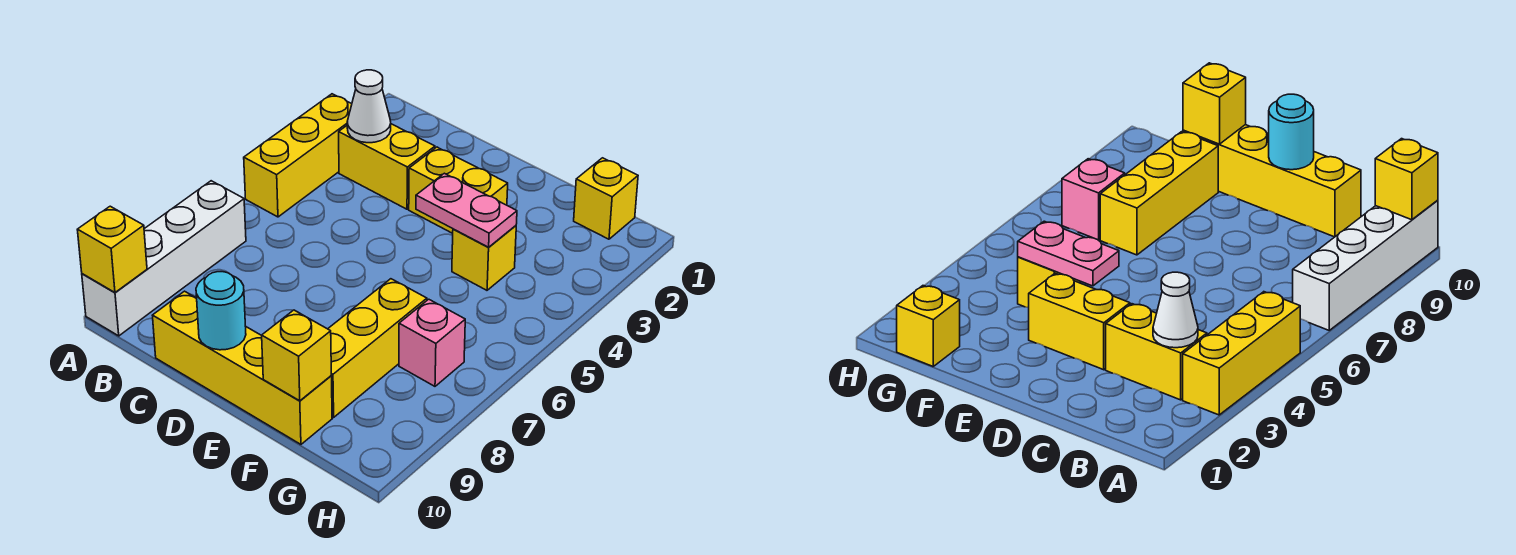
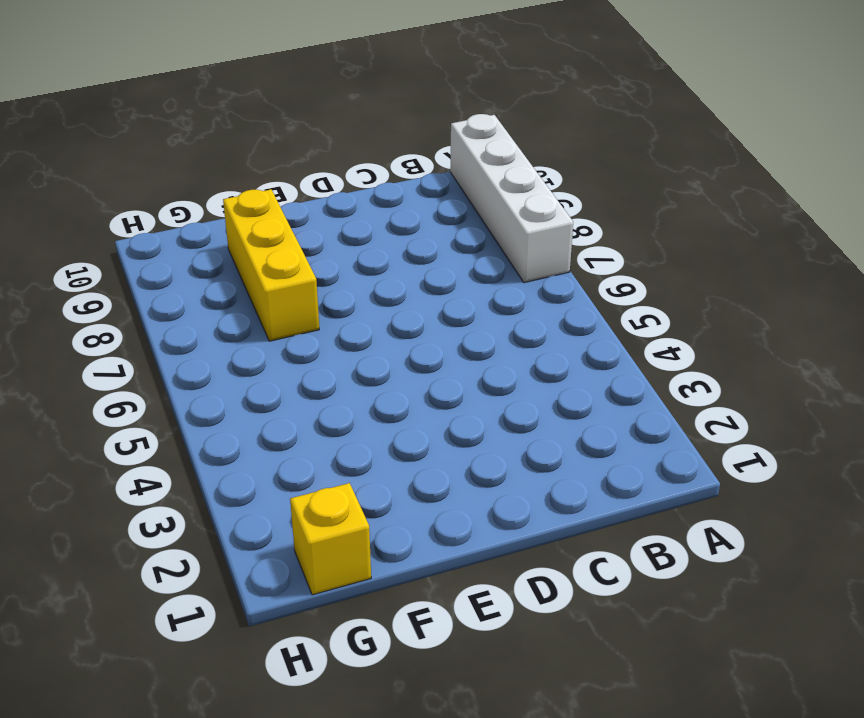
none -> yellow 1x3 brick [244,94,352,217]
none -> yellow 1x2 brick [339,124,435,209]
none -> yellow 1x4 brick [152,291,332,444]

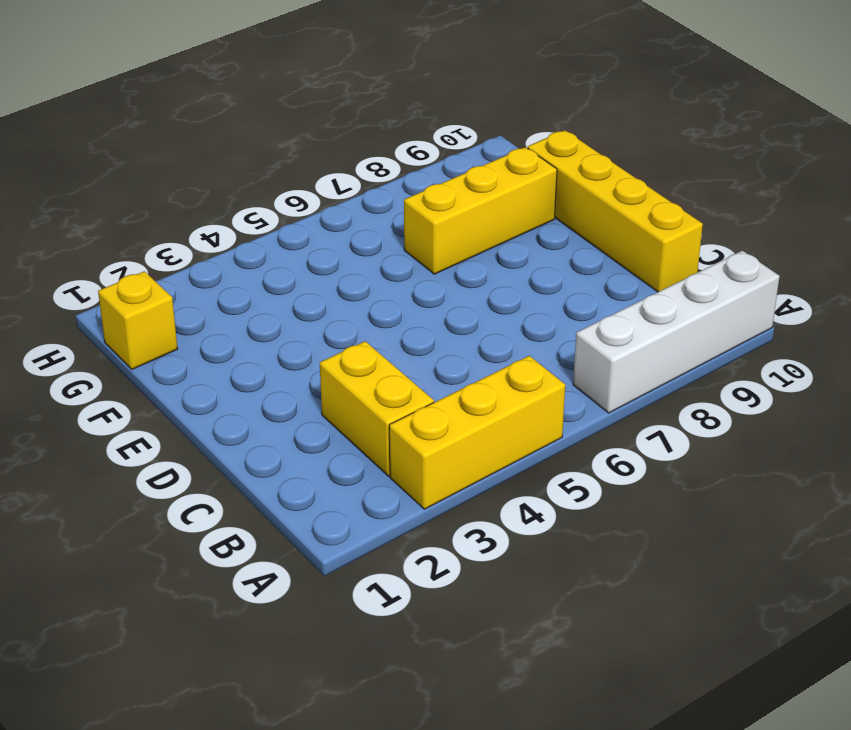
none -> yellow 1x2 brick [409,147,508,233]
none -> yellow 1x1 brick [452,226,516,290]
none -> pink 1x1 brick [399,299,465,386]

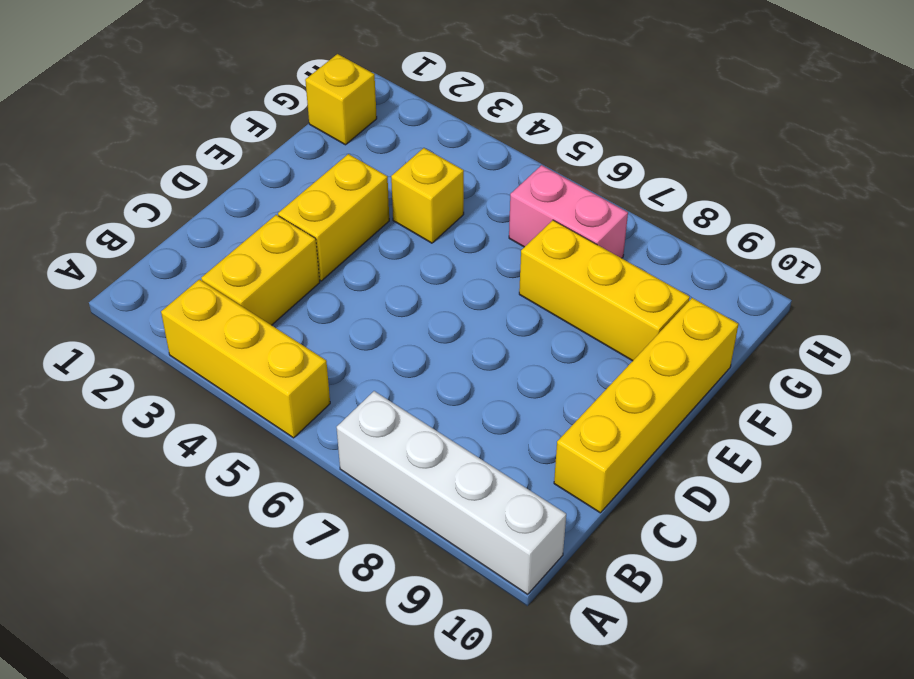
pink 1x2 brick [509,165,628,258] -> pink 1x1 brick [399,299,465,386]
none -> yellow 1x1 brick [77,206,147,292]
none -> white 1x1 cone [347,70,391,143]
none -> cyan 1x1 round brick [196,272,246,350]

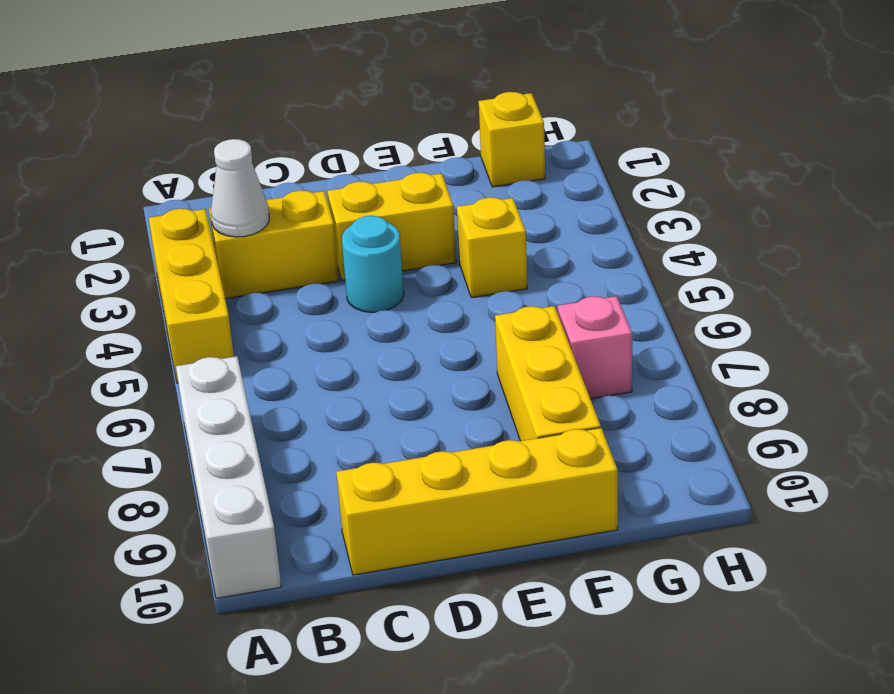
cyan 1x1 round brick [342,216,404,313] -> cyan 1x1 round brick moved to [196,272,246,350]
none -> yellow 1x1 brick [77,206,147,292]
none -> pink 1x2 plate [416,173,517,247]
none -> yellow 1x1 brick [262,310,331,401]

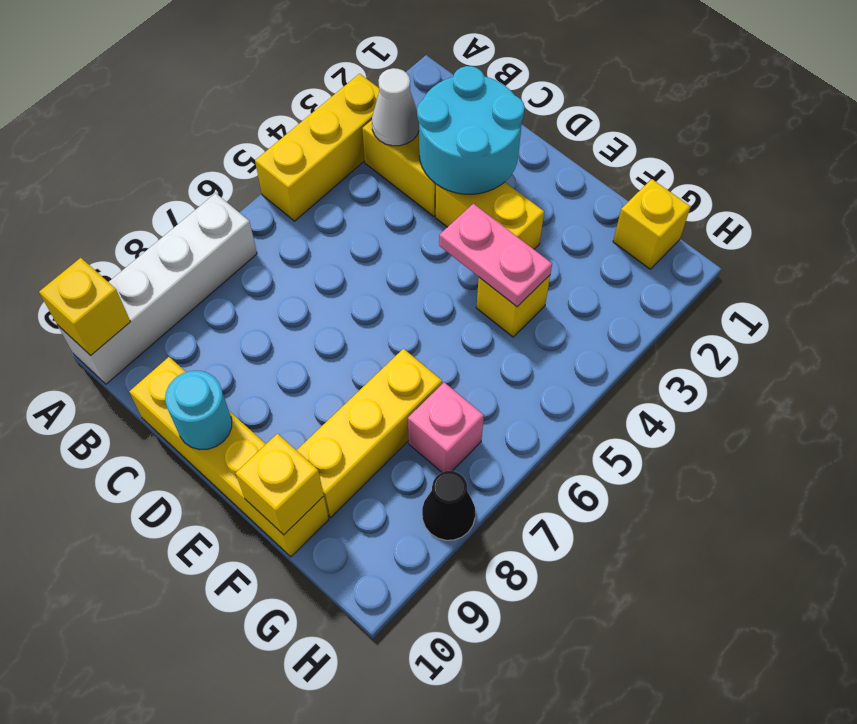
cyan 2x2 round brick [417,66,525,194] -> none
black 1x1 cone [422,471,475,540] -> none

